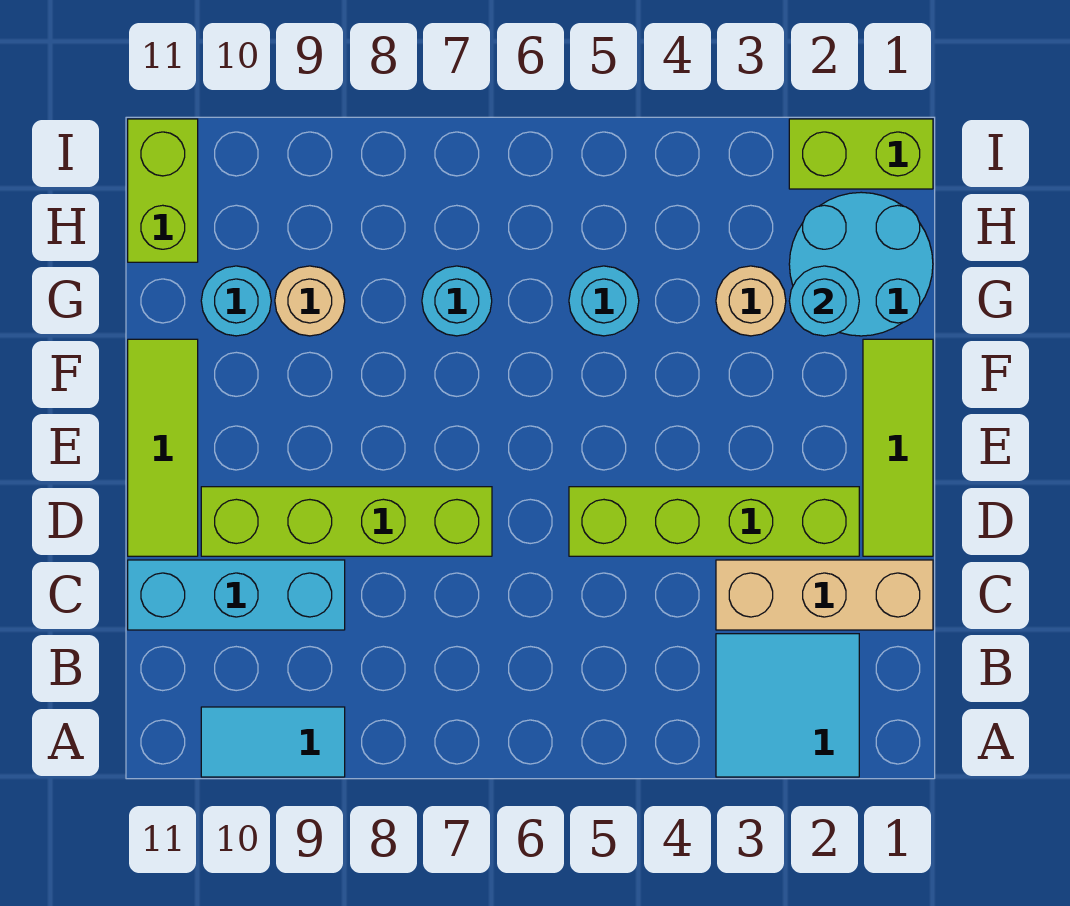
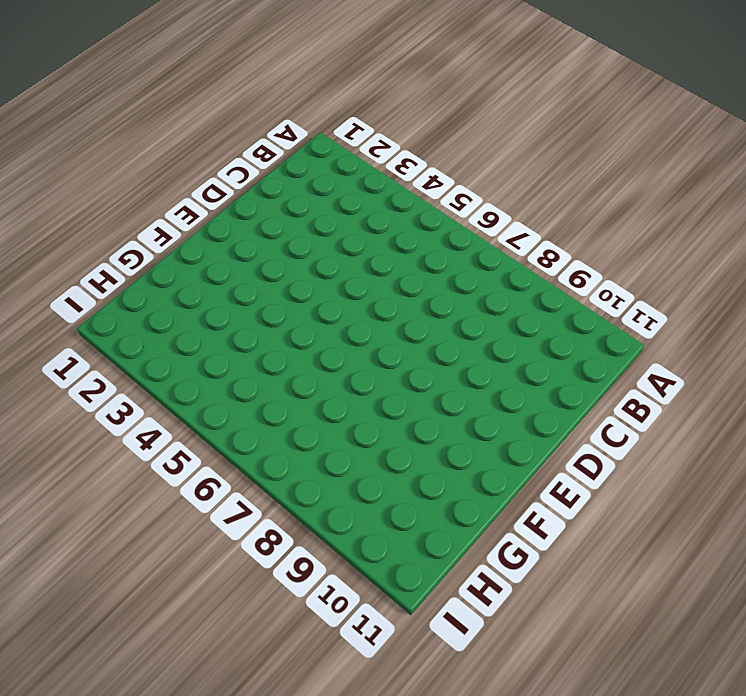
none -> cyan 2x2 tile [716,634,859,777]
none -> cyan 1x2 tile [201,707,345,777]
none -> tan 1x3 brick [716,560,933,630]

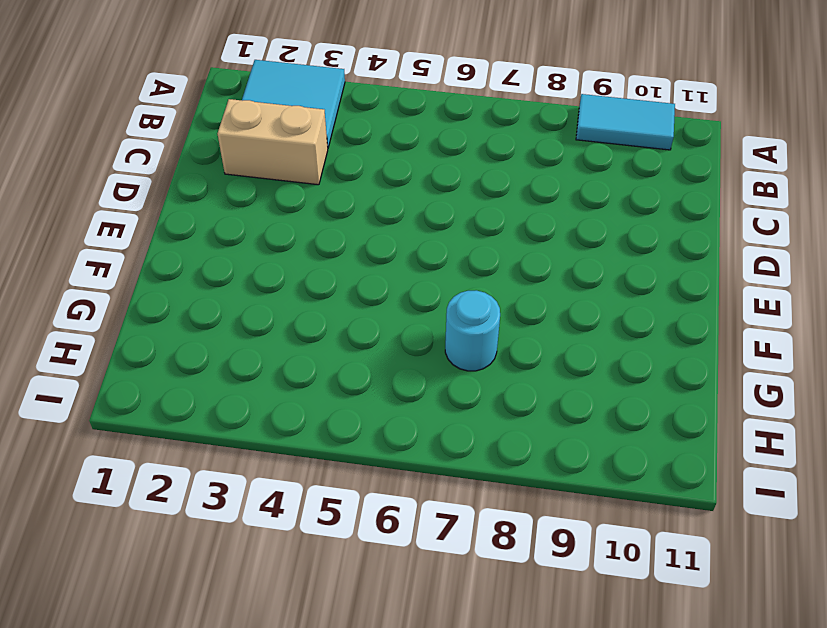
tan 1x2 brick [218,99,328,185] -> tan 1x3 brick [716,560,933,630]
none -> cyan 1x3 brick [128,560,345,630]
none -> lime 1x3 tile [863,339,933,556]
none -> lime 1x4 brick [569,487,859,556]

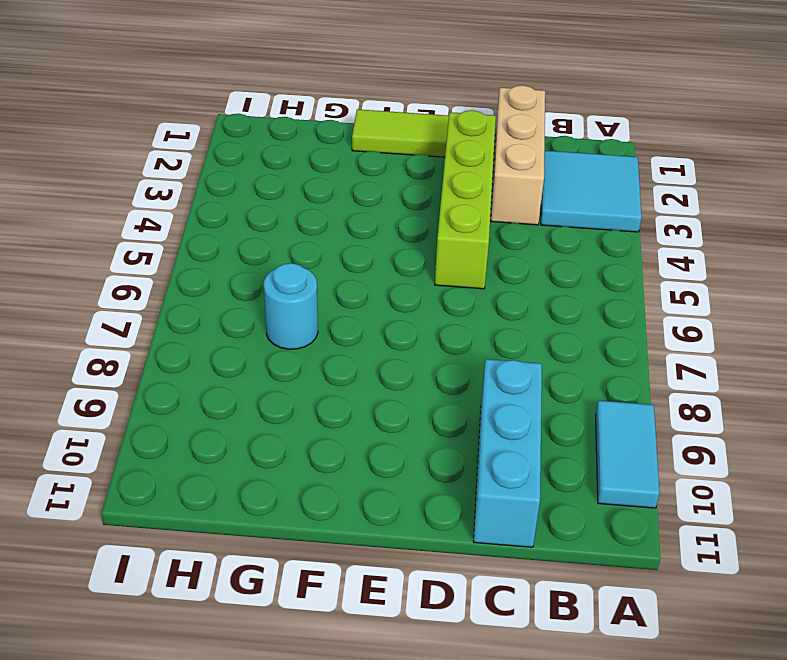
none -> lime 1x4 brick [201,487,492,556]
none -> lime 1x3 tile [128,339,198,556]
none -> cyan 2x2 round brick [789,192,933,336]

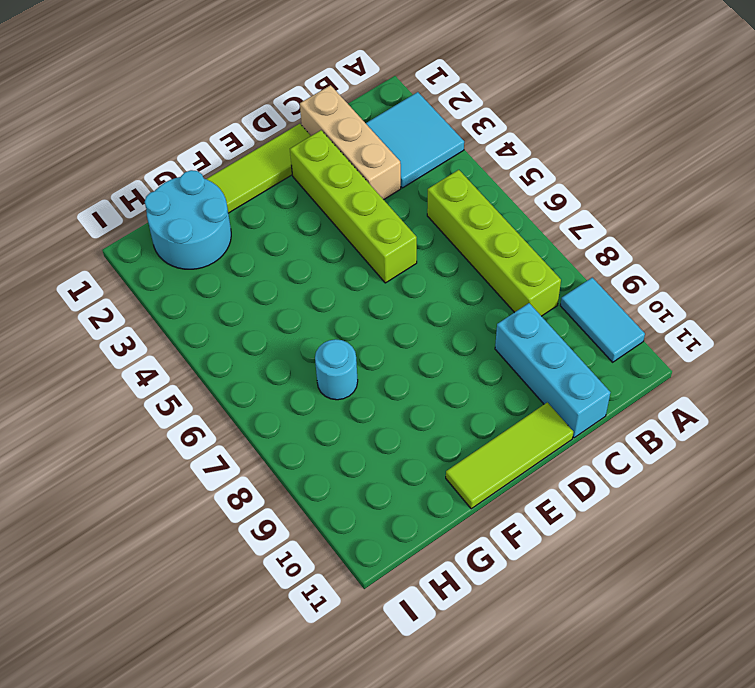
lime 1x4 brick [427,170,561,316] -> lime 1x4 brick moved to [201,487,492,556]
none -> tan 1x1 round brick [716,266,786,336]
none -> cyan 1x1 round brick [569,266,639,336]
none -> tan 1x1 round brick [275,266,345,336]

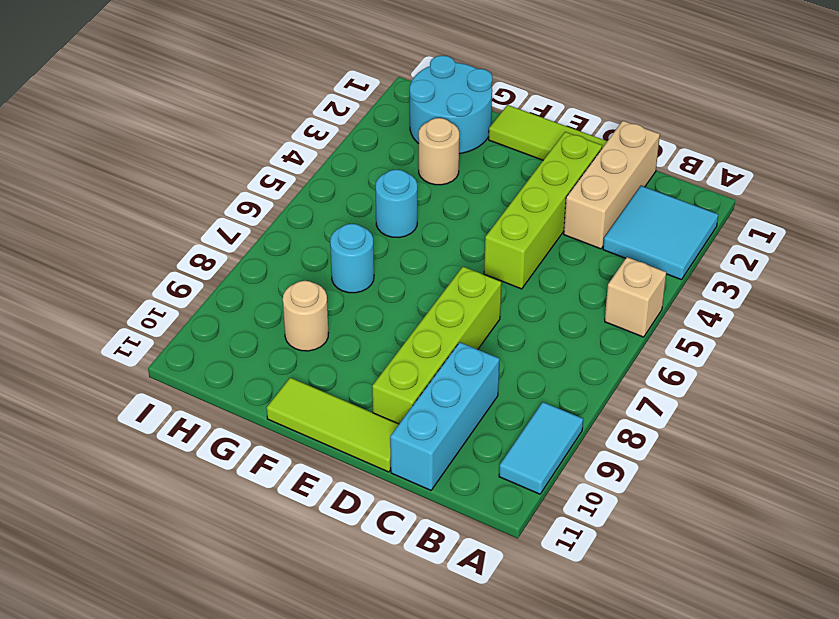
tan 1x1 brick [605,257,666,337] -> none
none -> cyan 1x1 round brick [201,266,271,336]
none -> lime 1x2 brick [128,119,198,262]
none -> lime 1x2 brick [789,119,933,189]

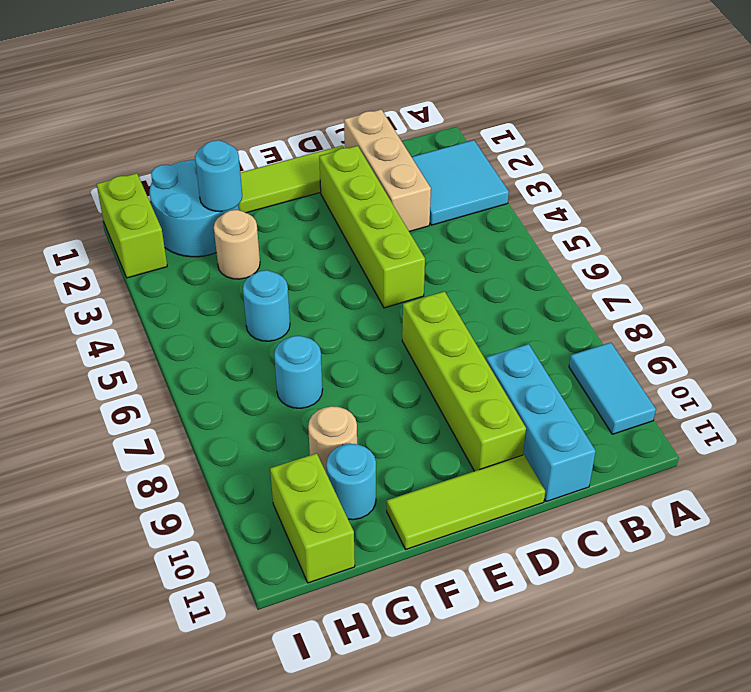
lime 1x2 brick [270,453,355,583] -> lime 1x2 brick turned to [128,119,198,262]

